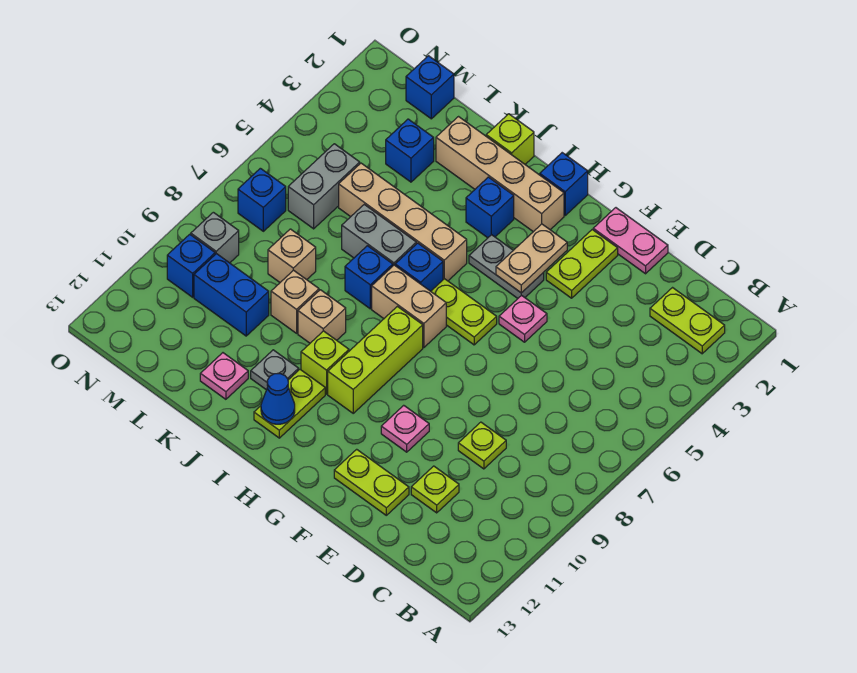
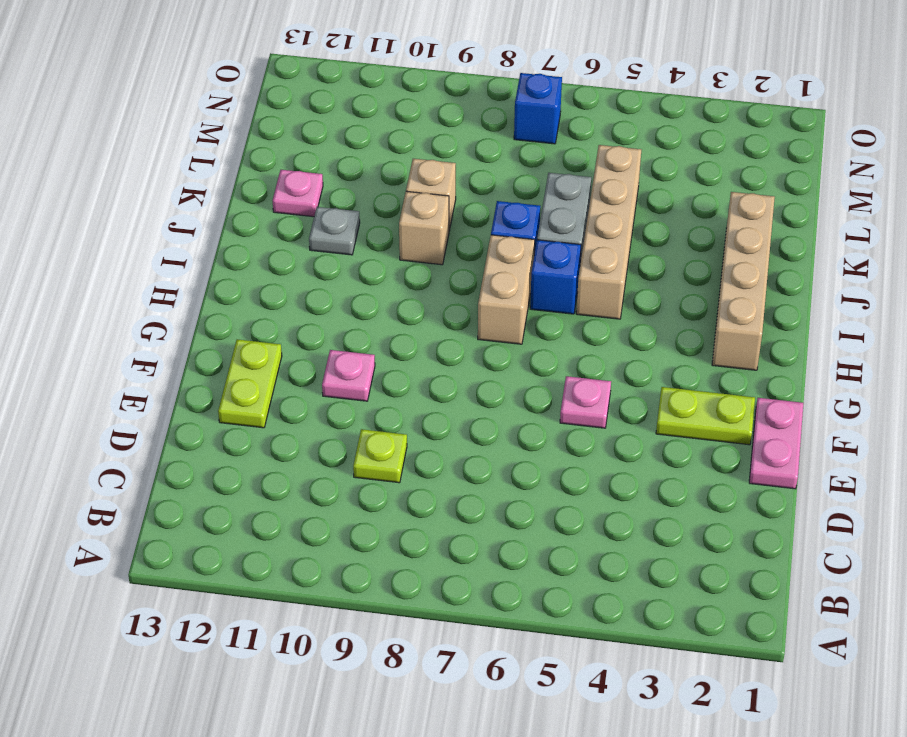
none -> lime 1x2 plate [650,288,725,354]
none -> lime 1x1 plate [411,466,459,513]
none -> grey 1x2 plate [469,235,544,298]
none -> lime 1x2 plate [431,279,497,345]

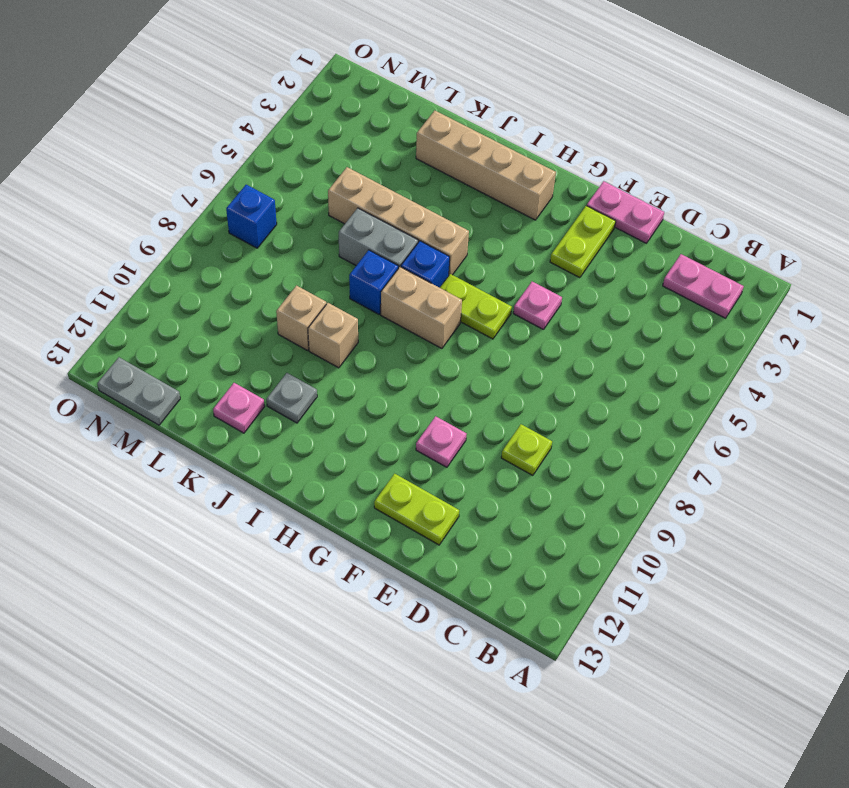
pink 1x2 plate [663,254,744,318] -> lime 1x2 plate [650,288,725,354]
grey 1x2 plate [97,357,180,425] -> grey 1x2 plate moved to [469,235,544,298]
none -> lime 1x1 plate [411,466,459,513]
none -> blue 1x1 brick [540,153,588,215]
none -> lime 1x3 brick [328,306,423,413]
none -> blue 1x1 brick [466,177,514,238]

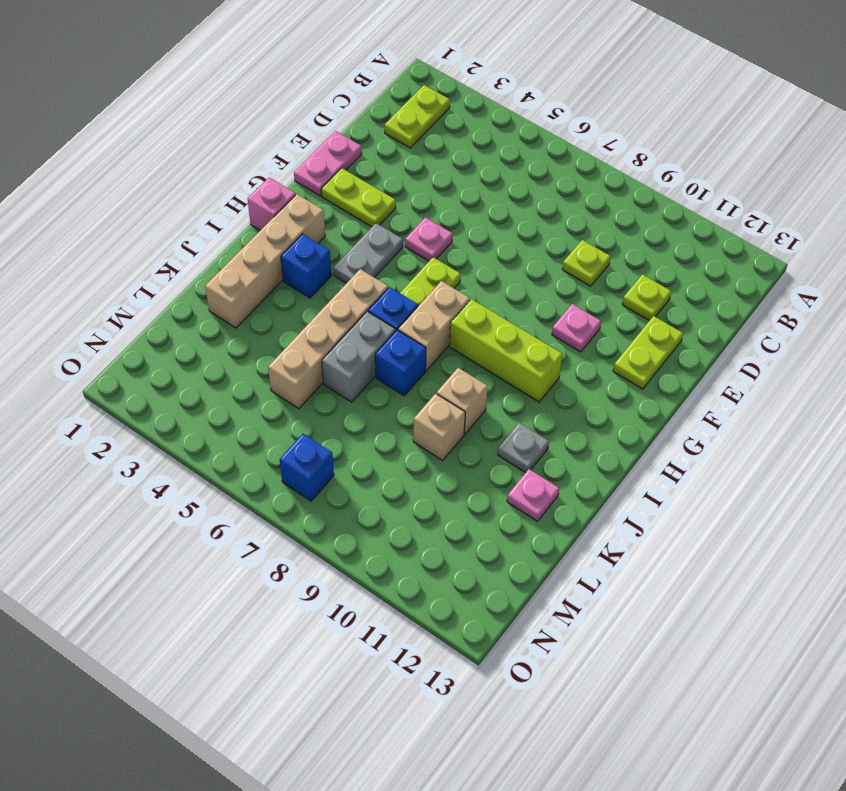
pink 1x1 brick [248,177,296,230] -> blue 1x1 brick [540,153,588,215]
none -> lime 1x1 brick [301,331,349,394]
none -> lime 1x2 plate [254,370,325,438]
none -> lime 1x1 brick [486,114,534,164]
none -> blue 1x1 brick [386,119,434,182]

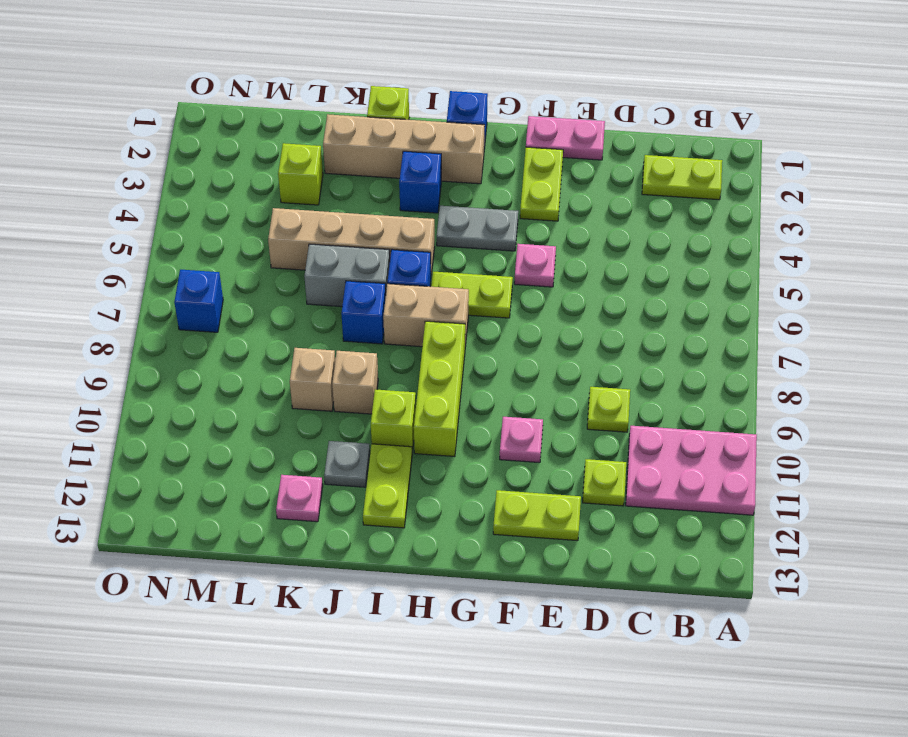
pink 2x3 plate [626,426,757,515] -> none
lime 1x1 brick [278,143,323,205] -> blue 1x1 brick [386,119,434,182]
none -> tan 1x1 brick [268,229,316,282]
none -> blue 1x2 brick [194,254,269,336]
none -> blue 1x1 brick [406,56,454,119]
none -> grey 1x2 brick [288,144,360,229]

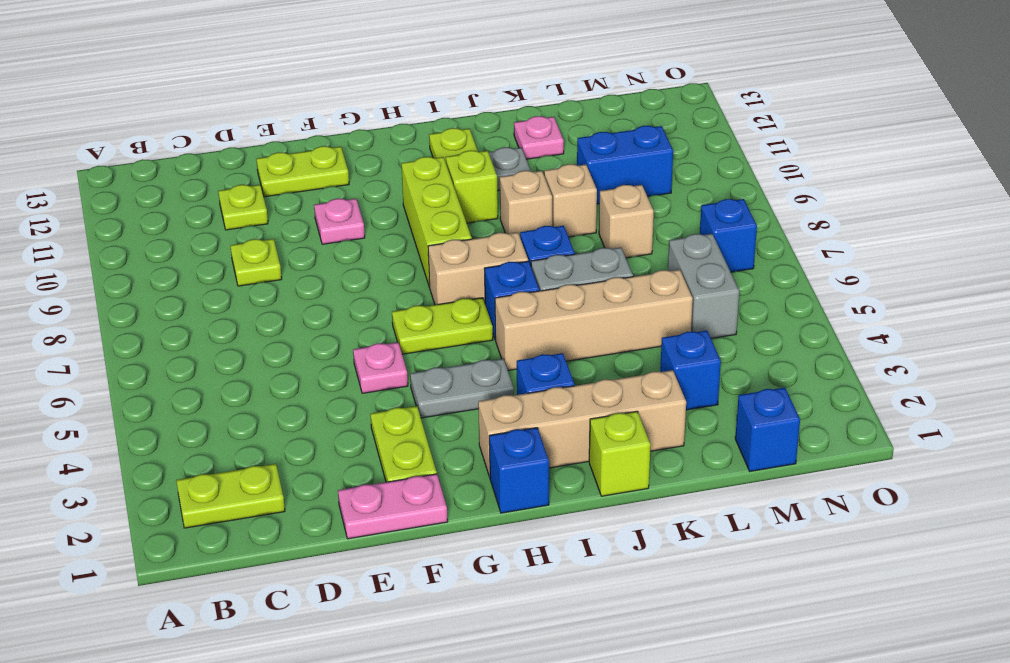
none -> grey 1x1 brick [191,212,239,263]
none -> blue 1x1 brick [167,234,215,297]
none -> tan 1x2 plate [496,224,567,293]
none -> blue 1x1 cone [261,374,295,424]

